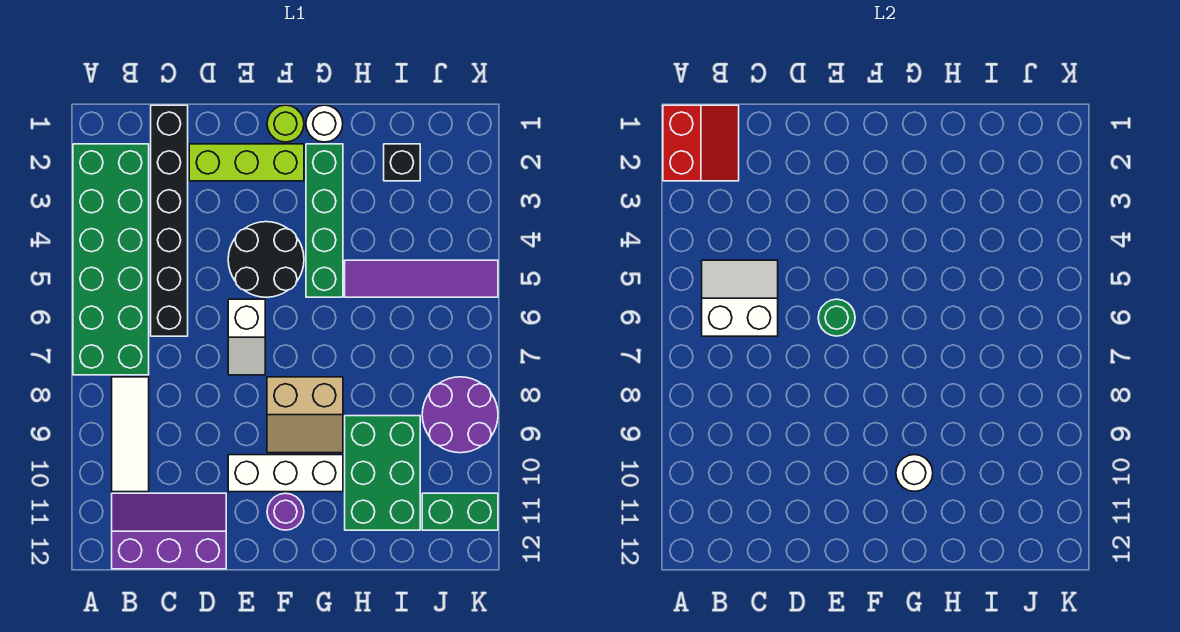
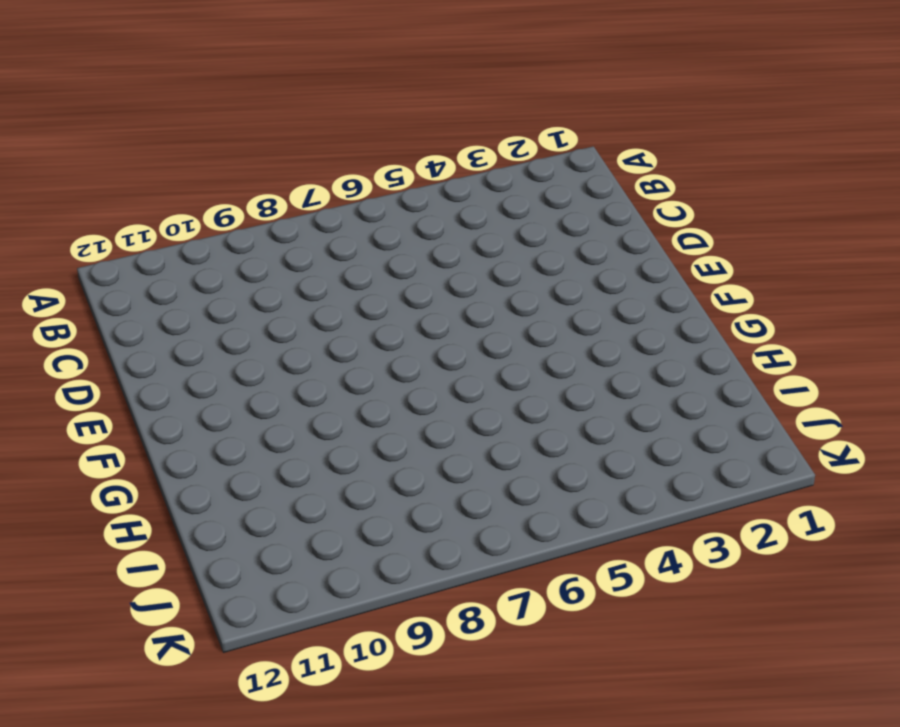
none -> green 2x6 brick [73,144,149,375]
none -> white 1x3 tile [112,377,149,492]
none -> purple 2x3 slope [112,493,226,569]

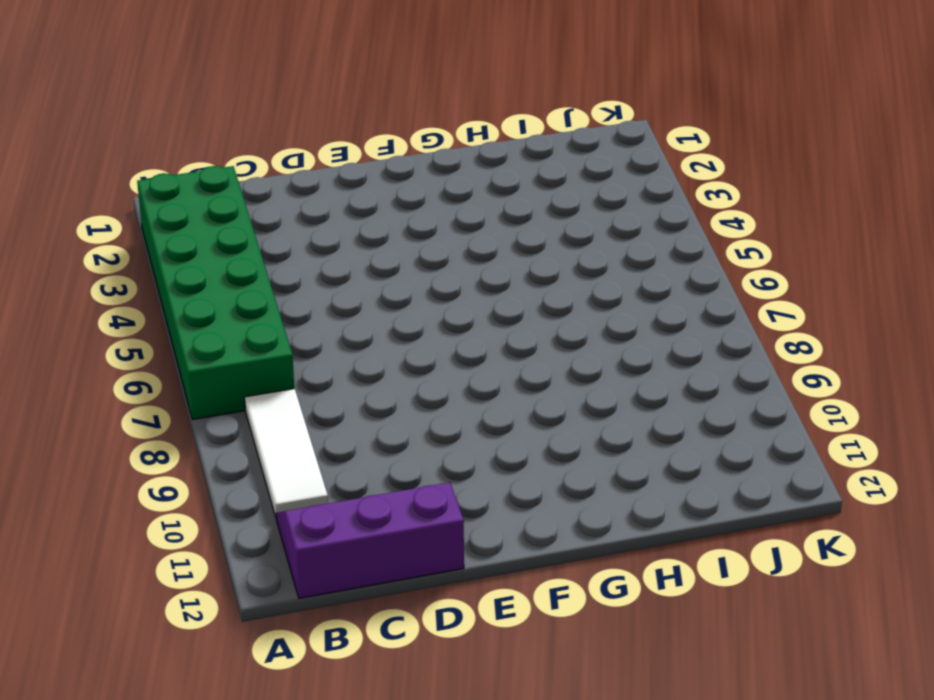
none -> black 1x6 brick [151,105,188,336]
none -> lime 1x3 brick [189,144,304,181]
none -> black 2x2 round brick [228,222,304,297]

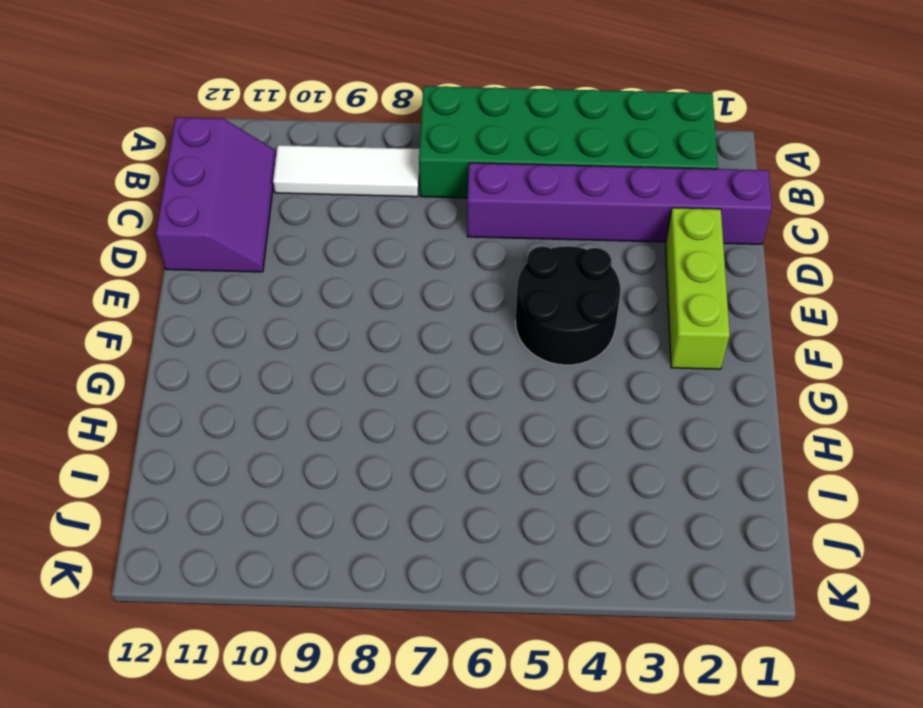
purple 1x6 brick [467,163,772,244] -> black 1x6 brick [151,105,188,336]
none -> white 1x2 slope [228,299,265,375]
none -> white 1x3 brick [228,455,343,492]
none -> lime 1x1 round brick [267,105,304,142]

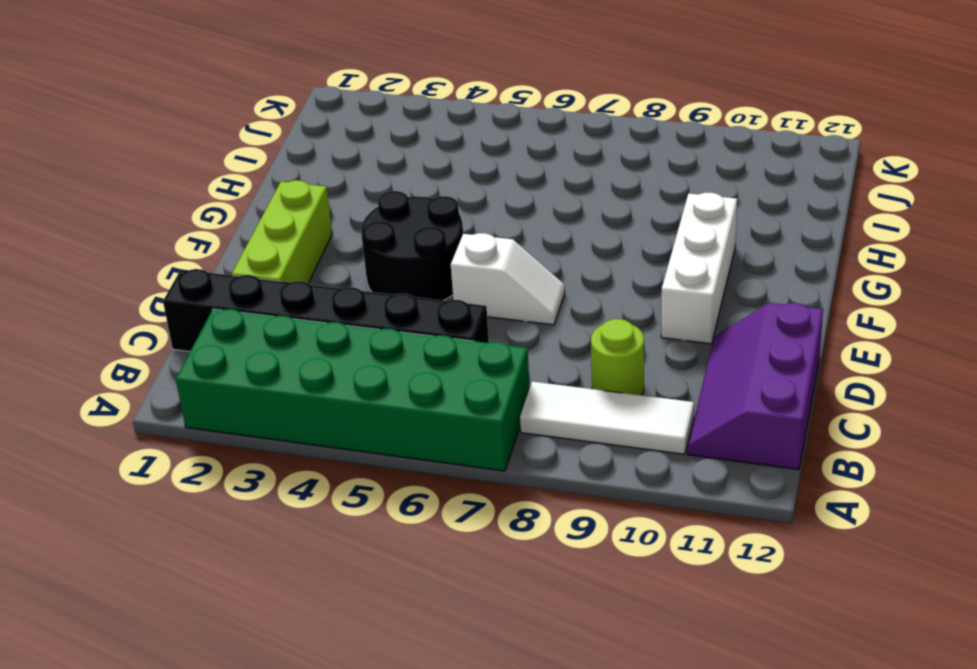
lime 1x1 round brick [591,319,644,395] -> lime 1x1 round brick moved to [267,105,304,142]
none -> tan 2x2 slope [267,377,343,453]
none -> purple 1x1 round brick [267,493,304,530]
none -> white 1x1 round brick [306,105,343,142]

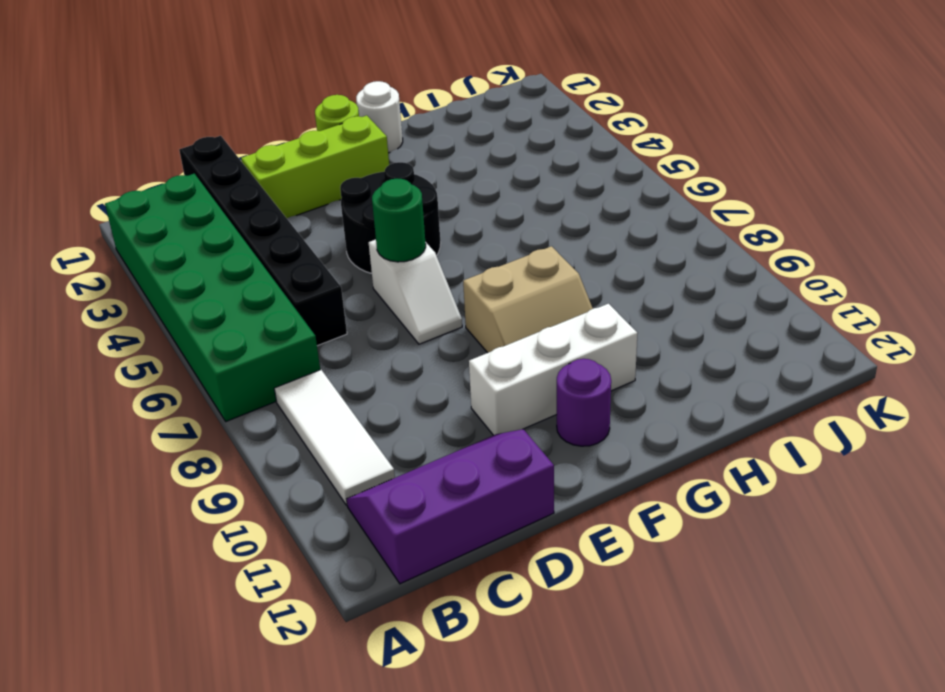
none -> green 1x4 brick [306,144,343,297]
none -> purple 1x4 tile [345,260,498,297]
none -> green 2x3 brick [345,416,420,530]

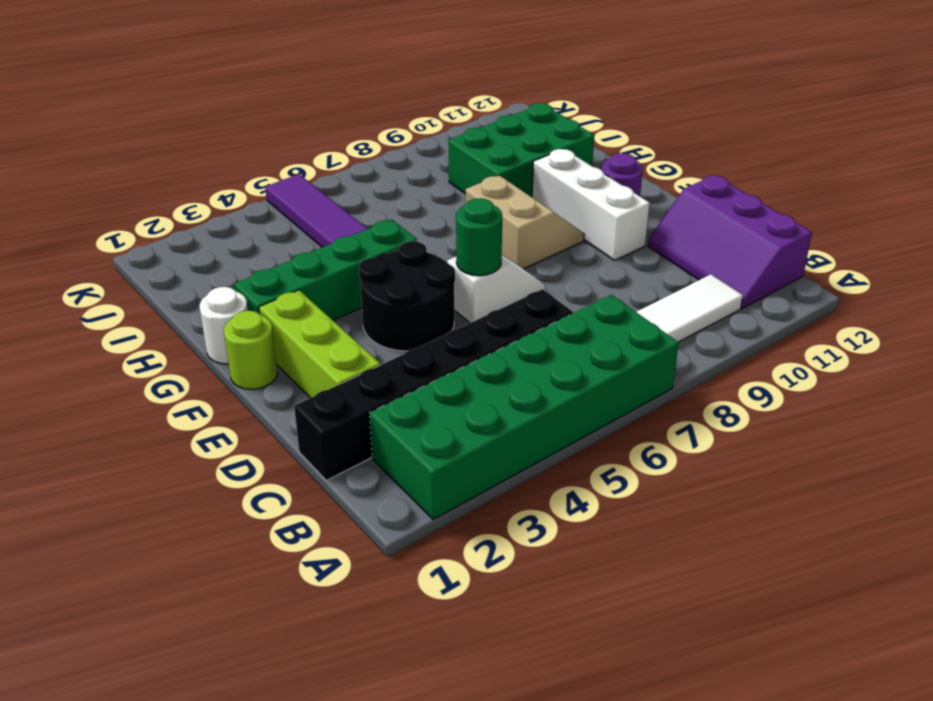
none -> black 1x1 brick [384,144,420,181]
none -> purple 2x2 round brick [422,377,498,453]
none -> green 1x2 brick [422,493,498,530]

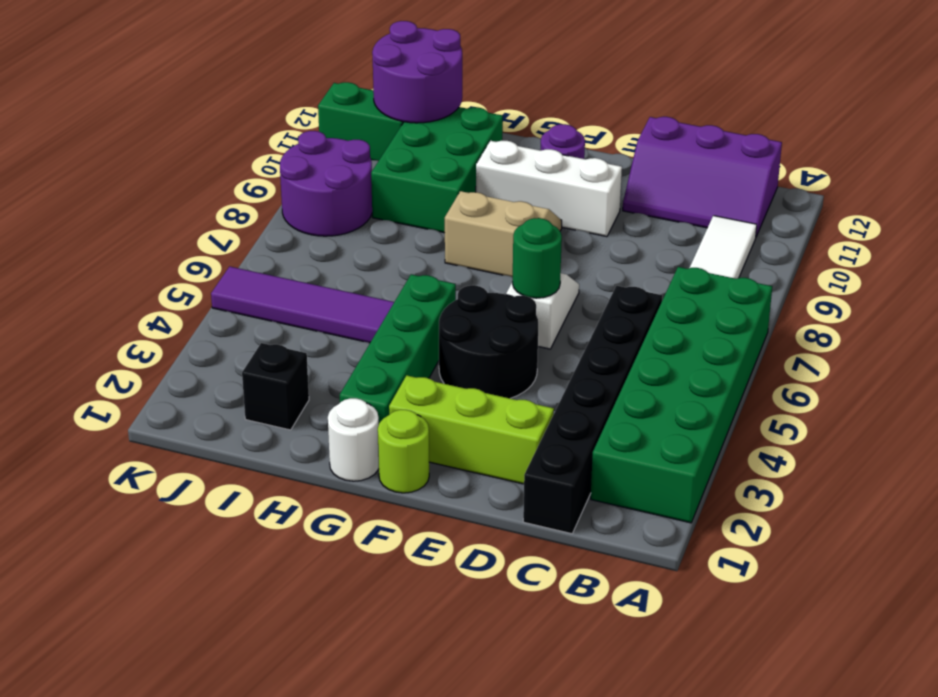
purple 2x2 round brick [372,21,462,123] -> none
none -> red 2x2 slope [663,105,739,181]
none -> white 2x2 slope [702,260,778,336]
none -> white 1x1 round brick [896,455,933,491]

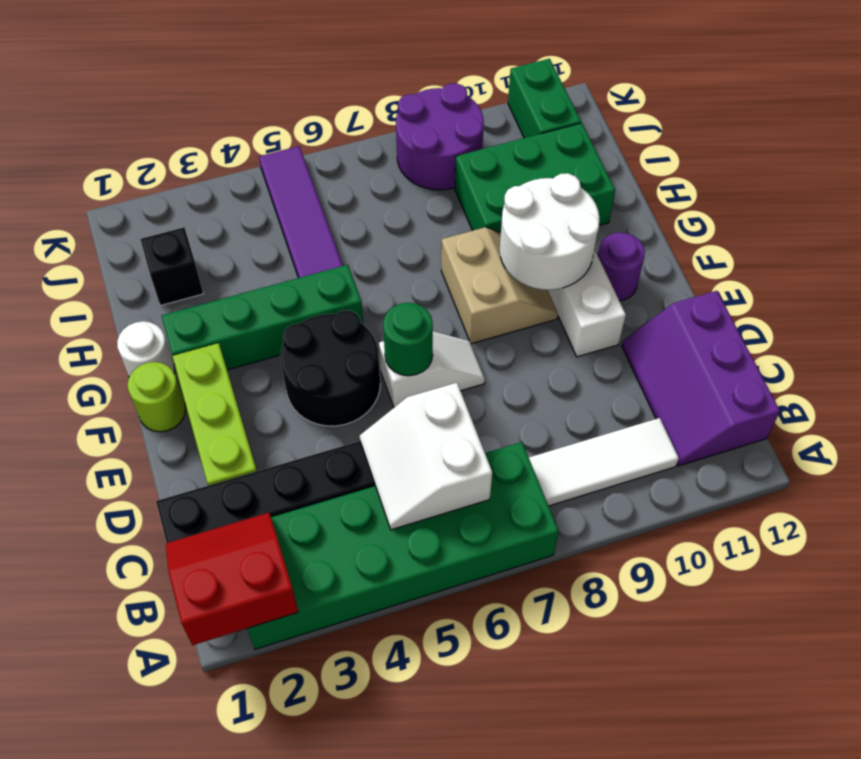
white 2x2 round brick [500,173,599,290] -> white 1x1 round brick [896,455,933,491]

